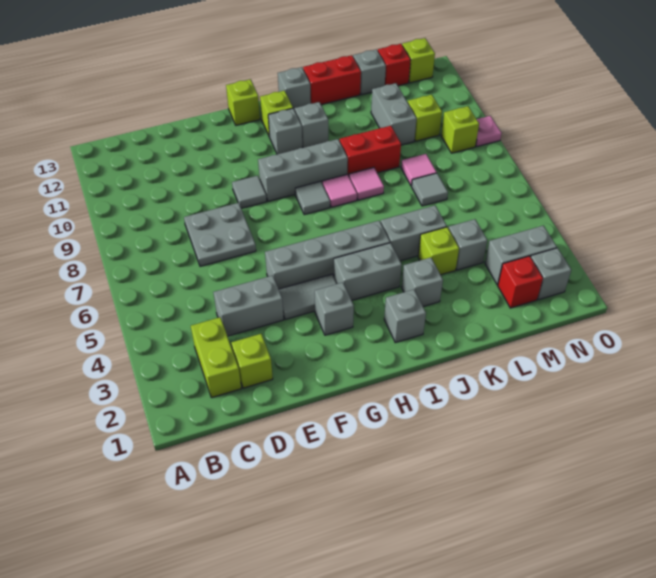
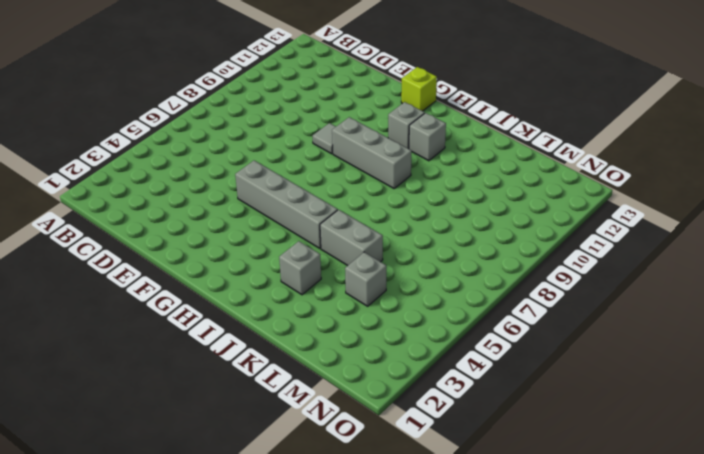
none -> lime 1x2 brick [191,317,241,398]
none -> lime 1x1 brick [231,334,273,388]
none -> grey 1x2 brick [213,275,284,336]
none -> grey 2x2 plate [184,203,256,266]

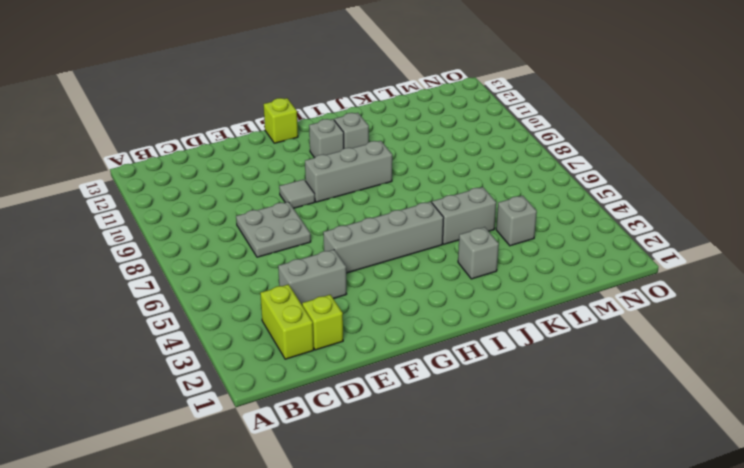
none -> grey 1x2 tile [279,274,337,320]
none -> grey 1x1 brick [315,282,354,335]
none -> grey 1x2 brick [334,243,402,300]
none -> grey 1x1 tile [295,181,330,215]

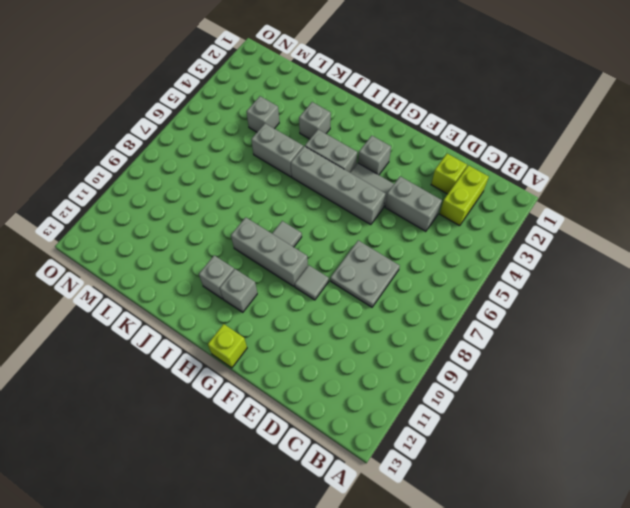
none -> lime 1x1 brick [260,90,293,137]
none -> grey 1x1 brick [384,290,426,343]
none -> pink 1x1 tile [322,174,357,207]
none -> grey 1x1 brick [278,67,311,110]

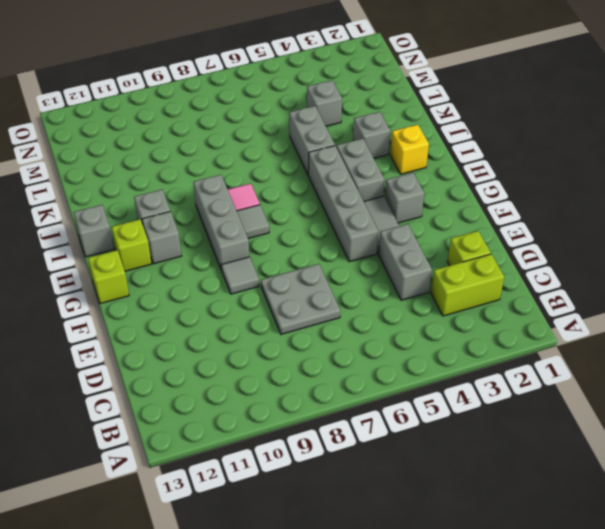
yellow 1x1 brick [390,125,429,174] -> grey 1x1 brick [384,290,426,343]
none -> pink 1x1 tile [349,167,384,200]
none -> red 1x2 brick [340,126,401,176]
none -> red 1x2 brick [303,55,361,105]
none -> lime 1x1 brick [418,227,459,275]

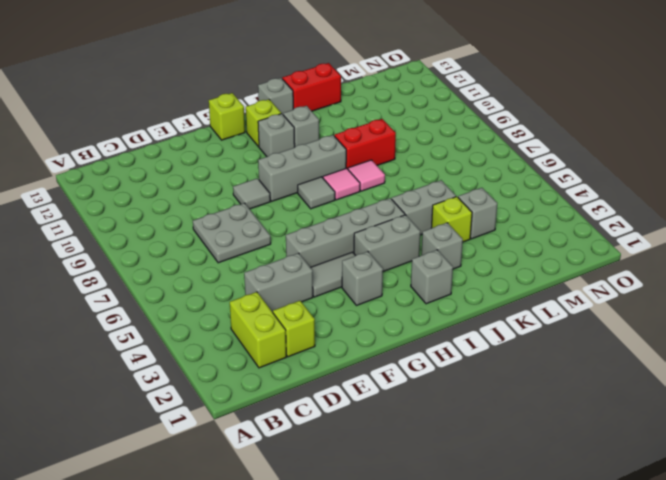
none -> grey 1x1 tile [412,173,448,206]
none -> pink 1x1 tile [401,154,437,186]
none -> grey 1x2 brick [371,83,417,145]
none -> grey 1x1 brick [353,50,386,95]

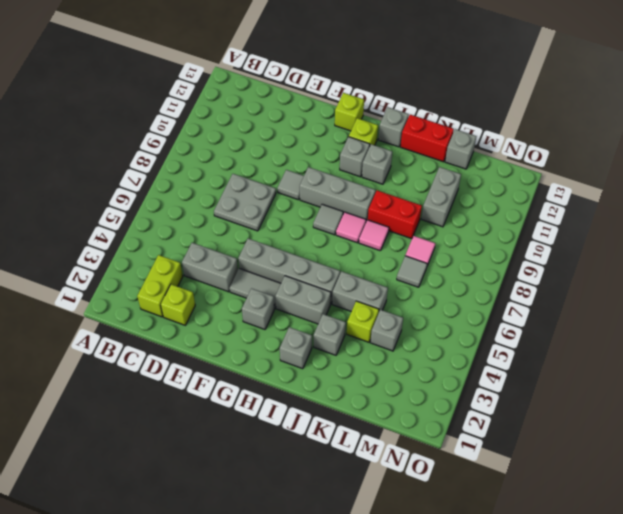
none -> red 1x1 brick [498,256,543,308]
none -> grey 1x2 brick [485,226,557,285]
none -> lime 1x1 brick [408,95,442,141]
none -> red 1x1 brick [378,44,411,86]

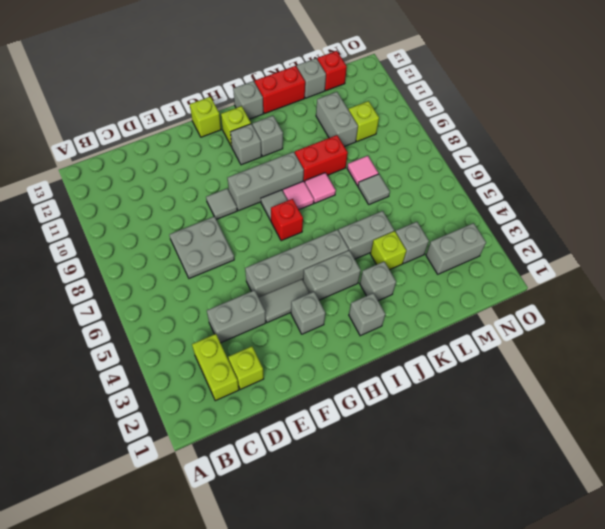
red 1x1 brick [271,199,303,241] -> red 1x1 brick moved to [498,256,543,308]
none -> grey 1x1 brick [531,248,571,300]
none -> lime 1x1 brick [441,106,479,153]
none -> lime 1x1 brick [402,38,435,83]
none -> pink 1x1 plate [476,116,502,147]

